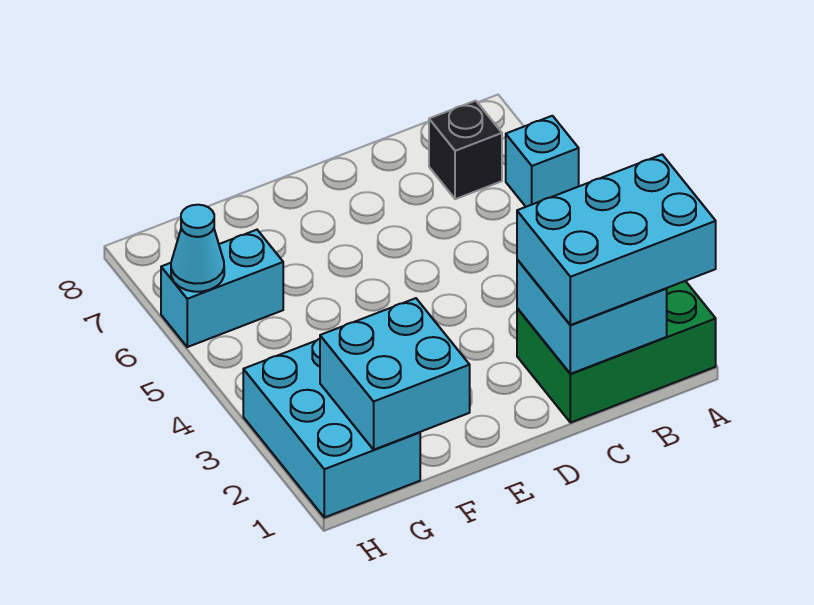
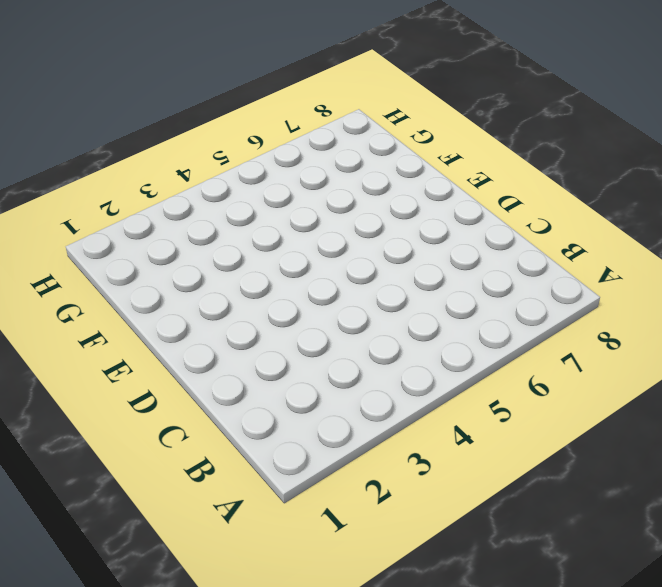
none -> green 2x3 brick [517,281,716,423]
none -> cyan 1x1 brick [506,116,579,207]

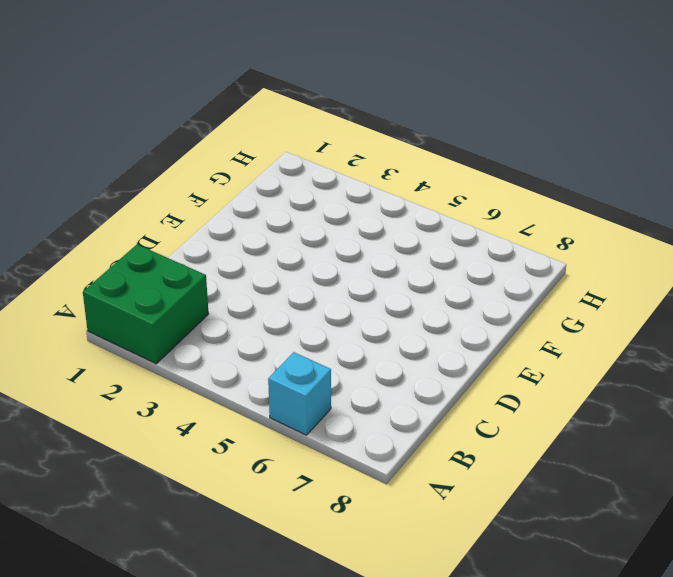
green 2x2 brick [83,244,209,364] -> green 2x3 brick [517,281,716,423]
none -> black 1x1 brick [429,101,502,199]
none -> cyan 2x3 brick [243,339,420,518]

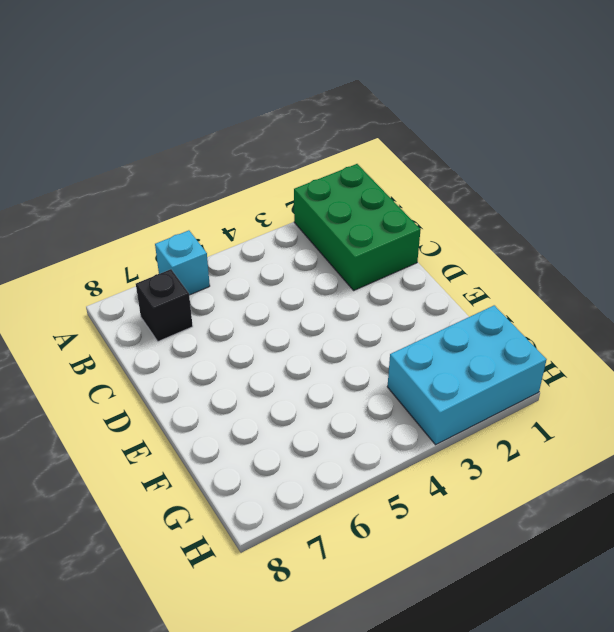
none -> cyan 1x2 brick [161,230,283,347]
none -> cyan 2x2 brick [517,259,667,374]

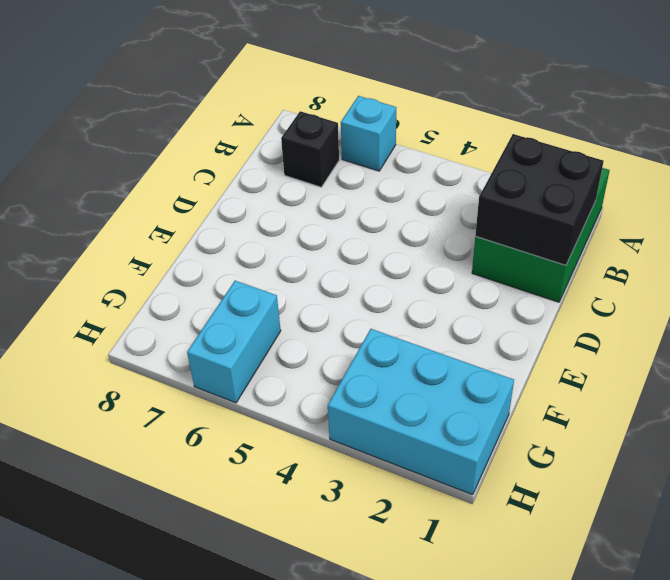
black 2x2 brick [475,134,604,265] -> cyan 2x2 brick [517,259,667,374]
none -> cyan 2x2 brick [320,298,470,450]
none -> cyan 1x1 cone [171,205,224,292]

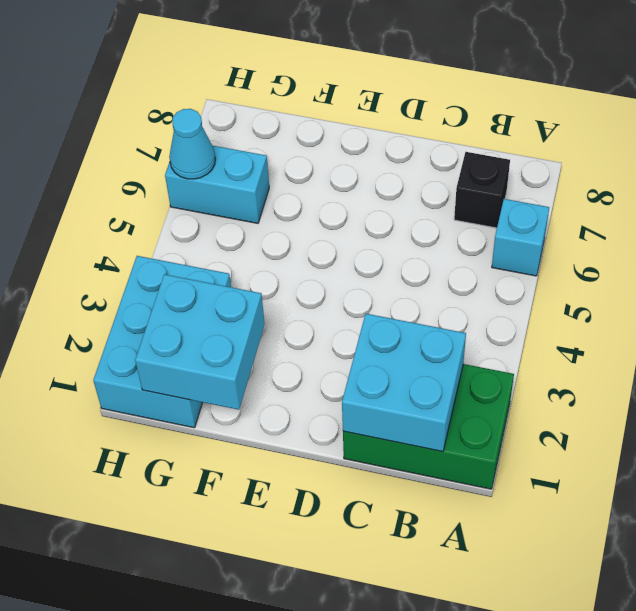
none -> cyan 2x3 brick [517,155,716,325]

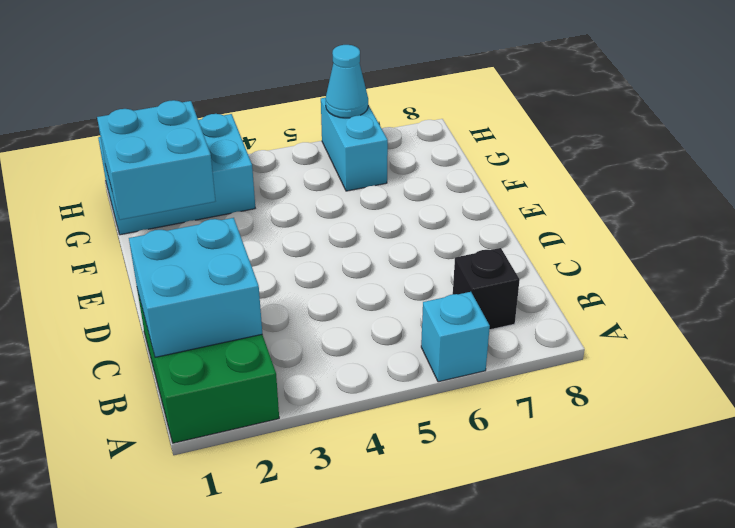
none -> cyan 2x3 brick [517,155,716,325]

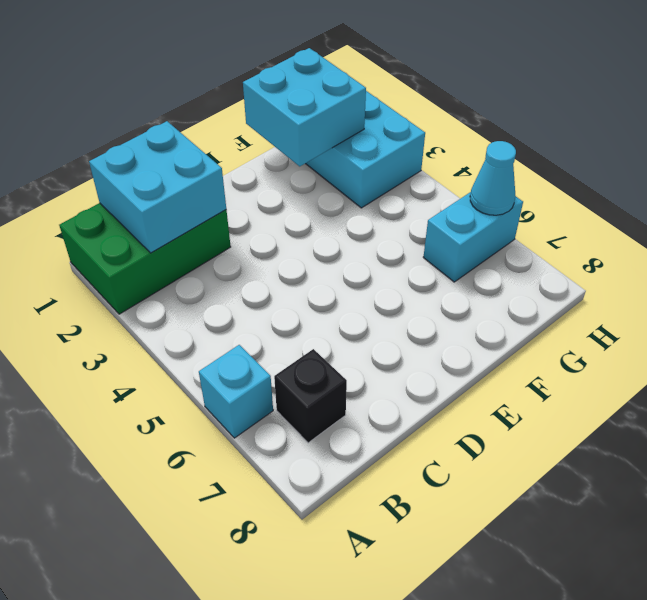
none -> cyan 2x3 brick [517,155,716,325]

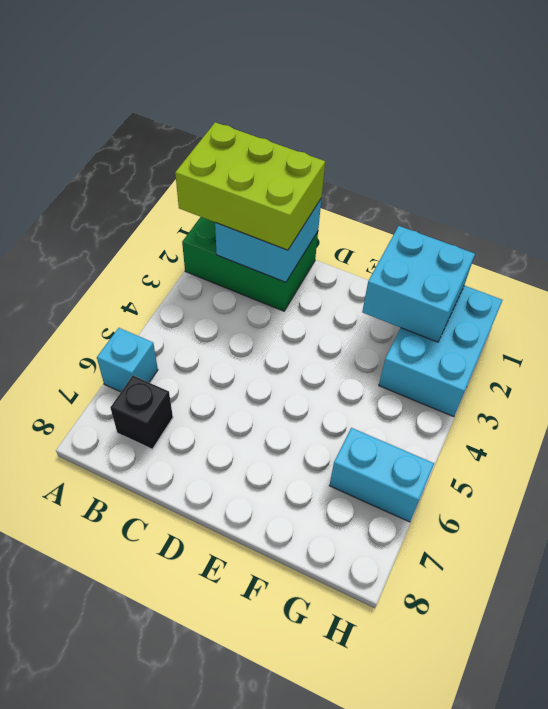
lime 2x3 brick [175,122,325,250] -> cyan 2x3 brick [517,155,716,325]
none -> cyan 1x1 cone [171,205,224,292]

